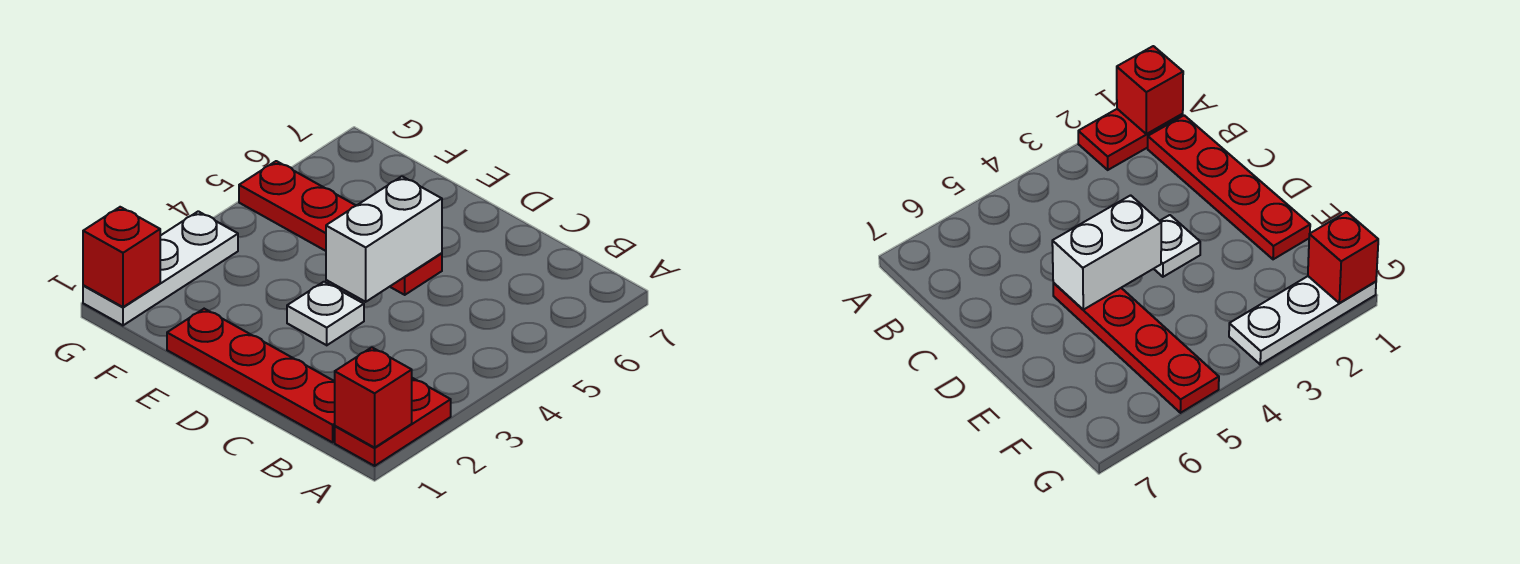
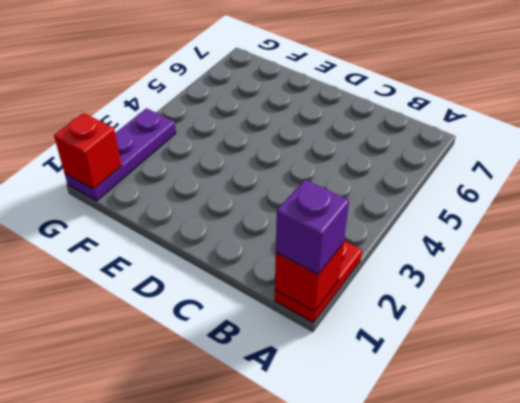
purple 1x1 brick [276,180,349,274] -> none
purple 1x3 plate [65,108,176,201] -> white 1x3 plate [83,211,238,325]
none -> red 1x4 plate [167,309,335,442]
none -> white 1x1 plate [287,282,364,345]

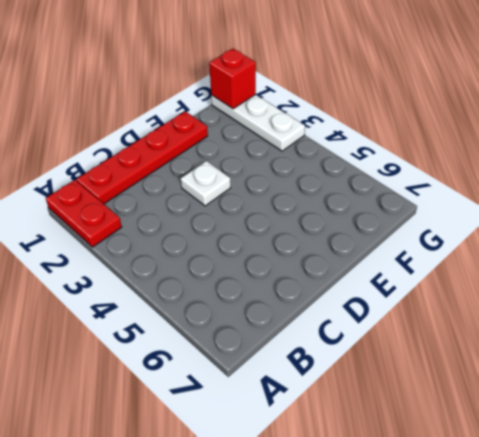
none -> red 1x4 plate [239,161,442,295]
none -> red 1x1 brick [335,347,412,448]

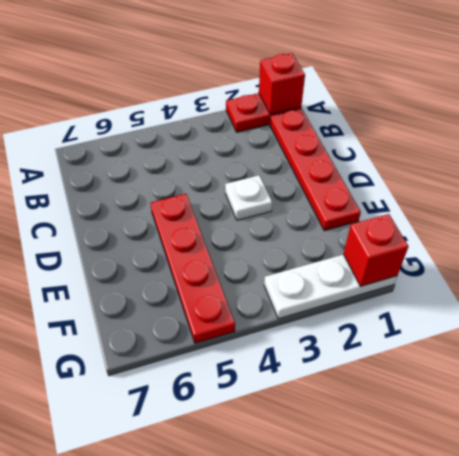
none -> white 1x2 brick [326,176,442,302]

